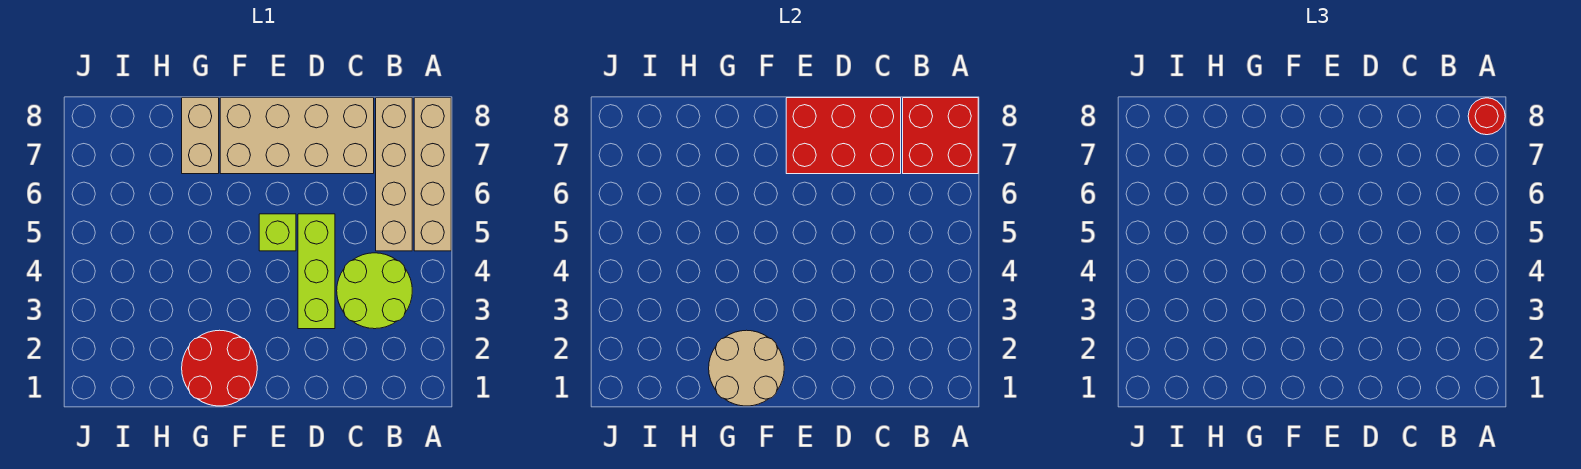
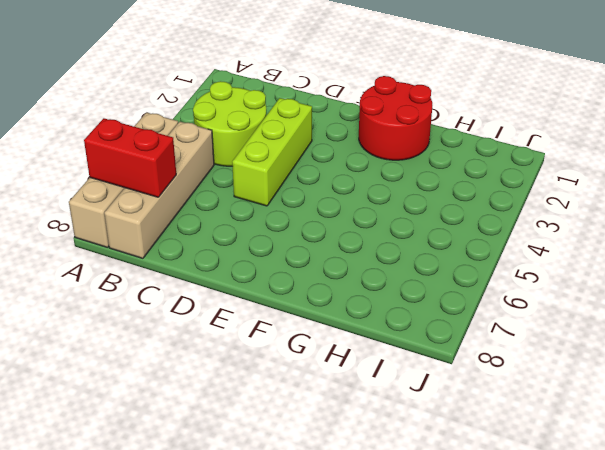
red 1x2 brick [84,118,176,197] -> red 2x2 brick [903,98,978,174]
none -> tan 2x4 brick [220,98,374,174]
none -> lime 1x1 brick [259,214,296,251]
none -> tan 1x2 brick [182,98,219,174]

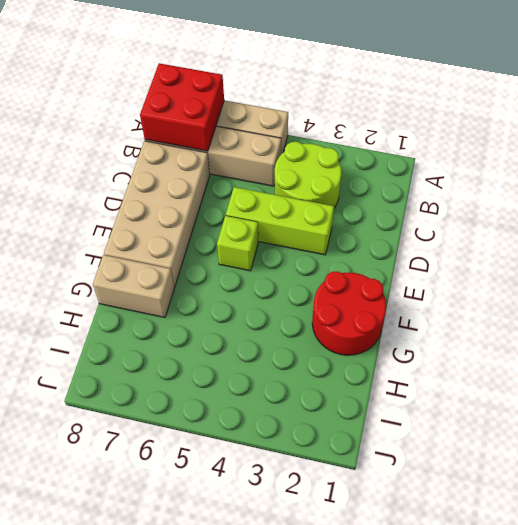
none -> red 2x3 brick [786,98,901,174]
none -> tan 2x2 round brick [709,330,784,406]
none -> red 1x1 round brick [1468,98,1505,135]

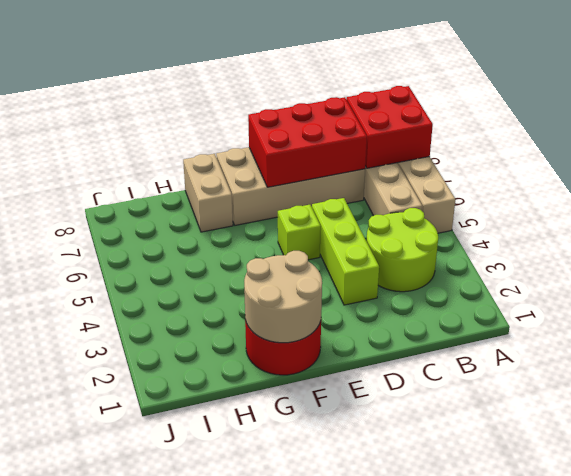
none -> red 1x1 round brick [1468,98,1505,135]

